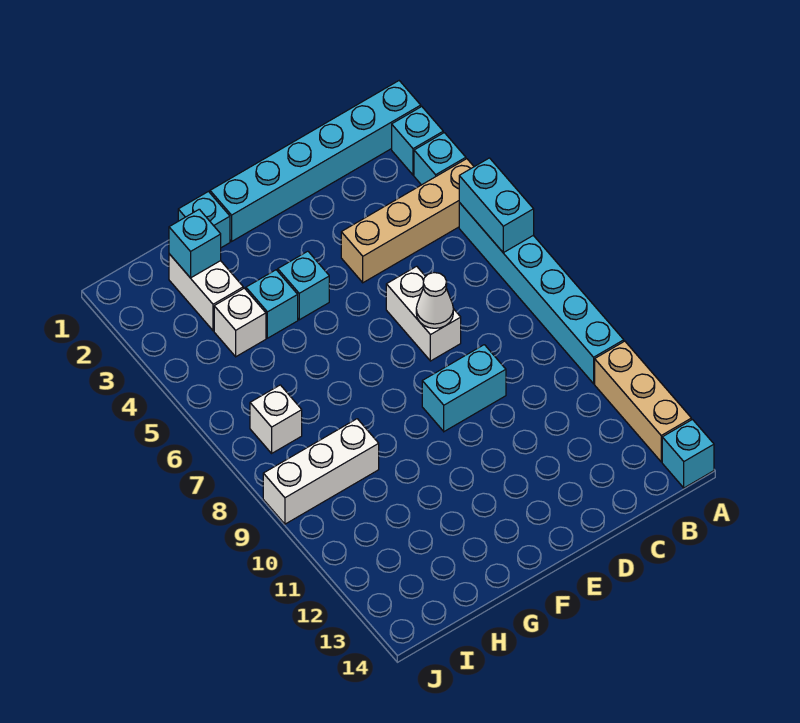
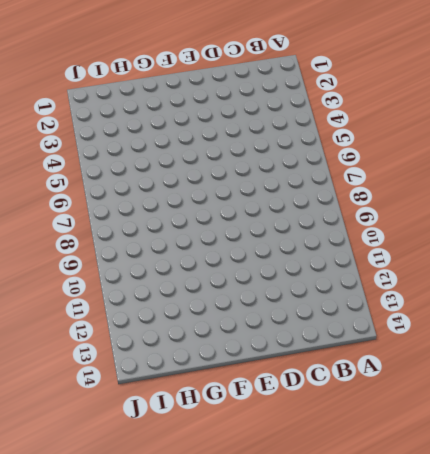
none -> cyan 1x6 brick [210,81,421,241]
none -> cyan 1x1 brick [392,107,443,175]
none -> cyan 1x1 brick [414,133,466,185]

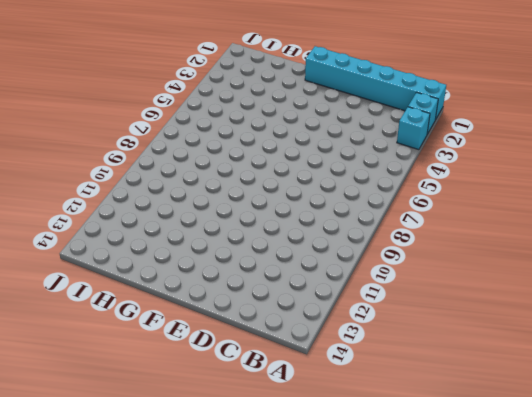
none -> tan 1x4 brick [341,159,474,283]
none -> cyan 1x6 brick [459,203,624,384]
none -> tan 1x3 brick [595,341,691,462]

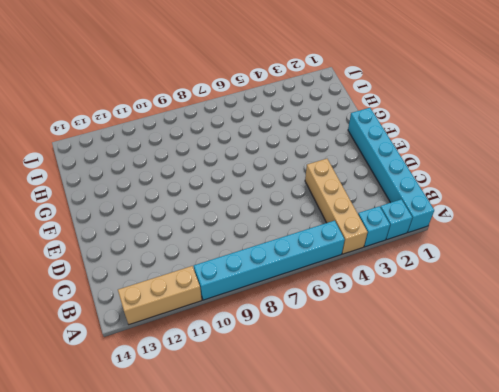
none -> cyan 1x1 brick [662,420,714,488]
none -> white 1x2 brick [386,266,461,361]
none -> cyan 1x2 brick [422,345,506,431]

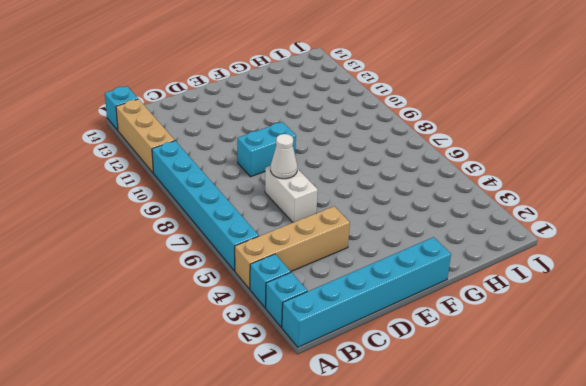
none -> cyan 1x1 brick [278,251,329,320]
none -> cyan 1x1 brick [178,192,230,248]
none -> cyan 1x1 brick [246,270,298,338]

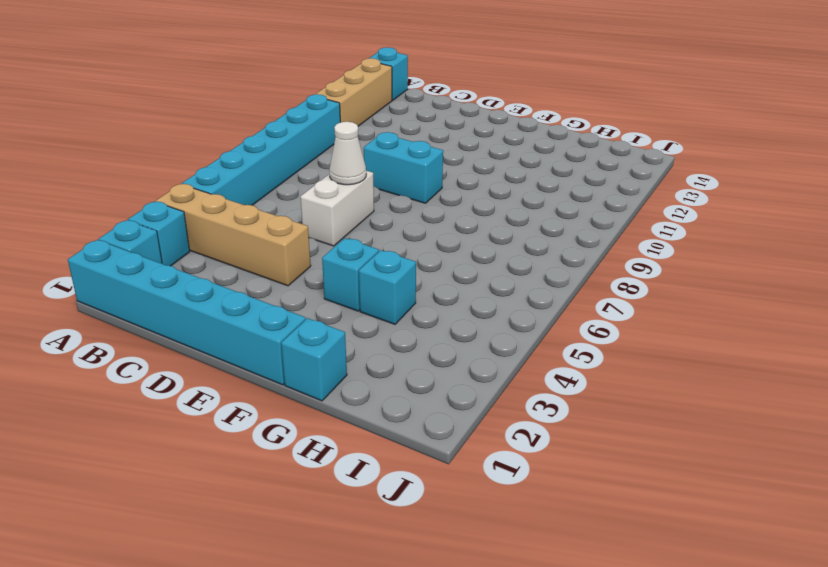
none -> white 1x2 brick [169,254,243,331]
none -> white 1x1 brick [214,288,266,357]
none -> white 1x3 brick [263,419,379,524]

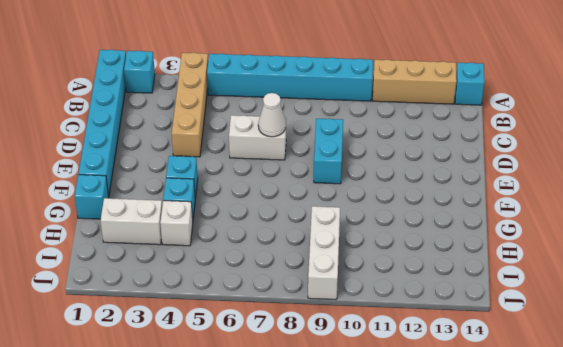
none -> cyan 1x1 brick [414,133,466,185]
none -> white 1x1 brick [250,385,302,453]
none -> cyan 1x2 brick [459,158,534,253]

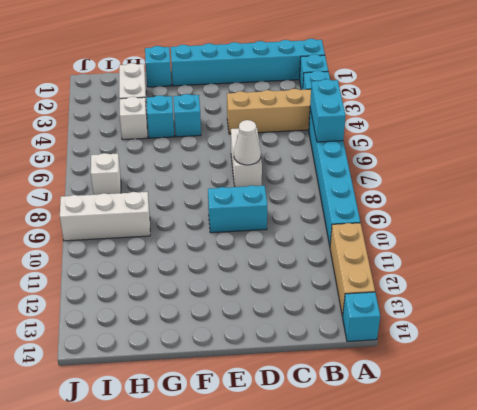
none -> cyan 1x1 brick [169,209,221,278]

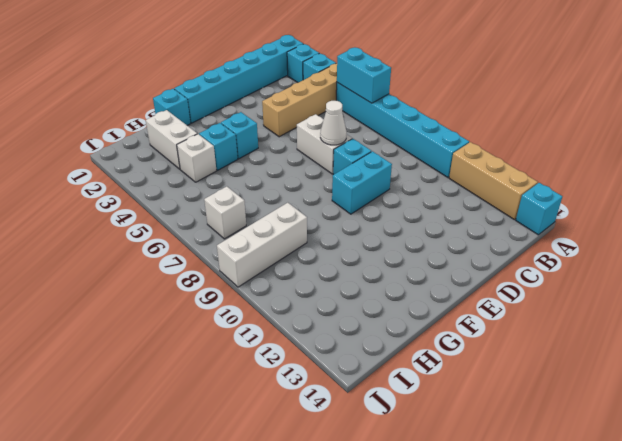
cyan 1x1 brick [333,139,371,175] -> cyan 1x1 brick moved to [169,209,221,278]

